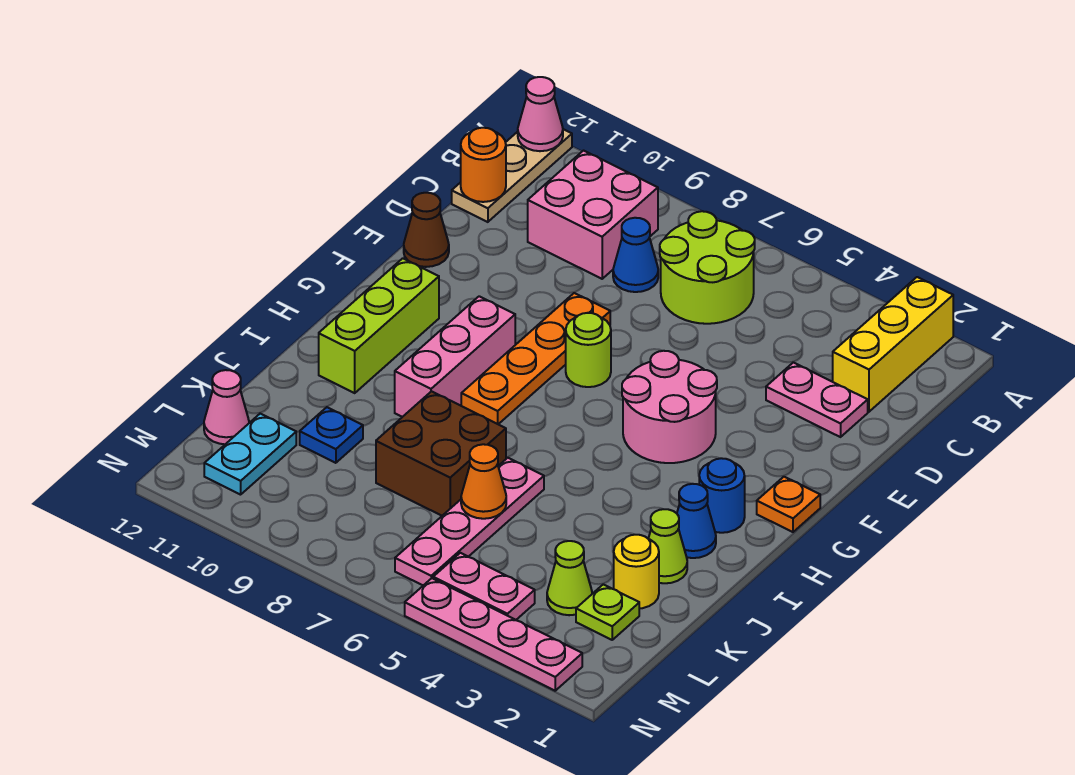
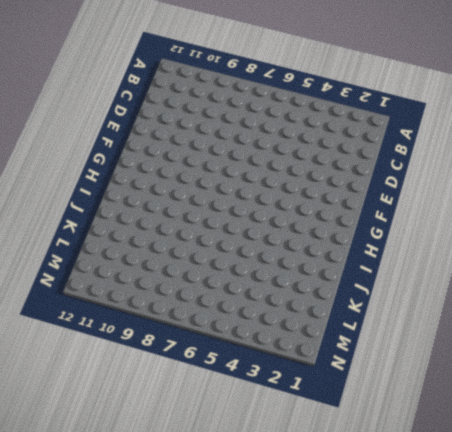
none -> yellow 1x3 brick [833,277,953,412]
none -> tan 1x3 plate [452,129,572,222]
none -> lime 2x2 round brick [660,211,755,324]

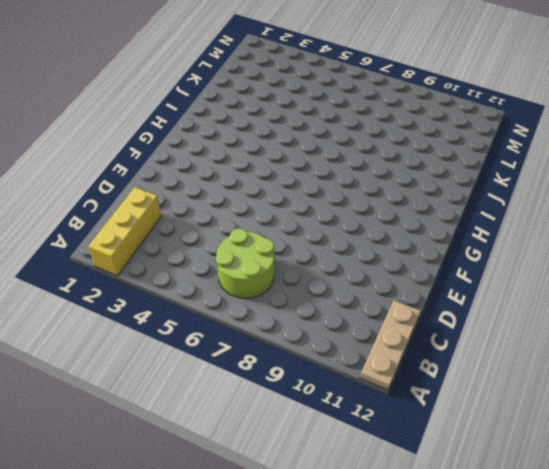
none -> pink 2x2 brick [528,151,658,279]
none -> blue 1x1 cone [613,218,658,292]
none -> pink 1x2 plate [766,362,868,437]

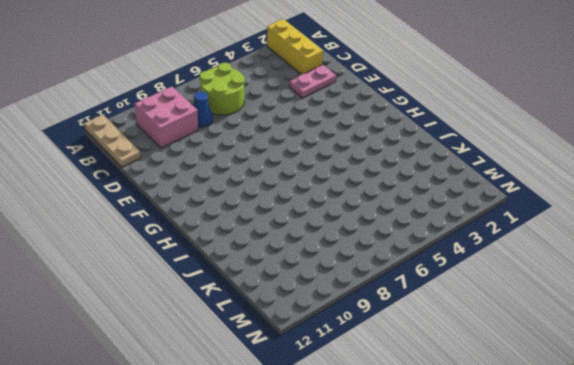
none -> orange 1x4 plate [461,293,610,424]
none -> brown 1x1 cone [404,193,449,267]
none -> pink 2x2 round brick [622,351,717,463]

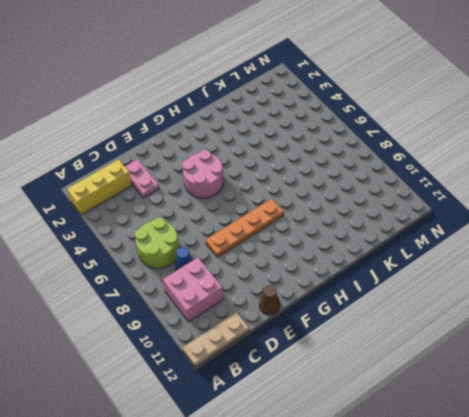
none -> lime 1x1 round brick [566,313,611,387]
none -> orange 1x1 plate [757,477,820,532]
none -> pink 1x3 brick [395,296,515,417]

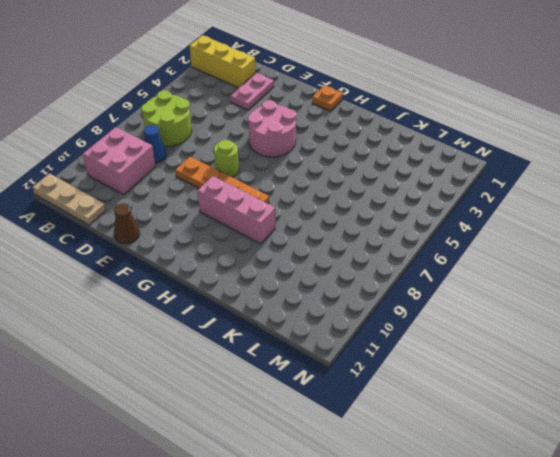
none -> lime 1x3 brick [319,258,439,393]
none -> blue 1x1 round brick [699,458,745,533]
none -> blue 1x1 cone [677,484,716,558]

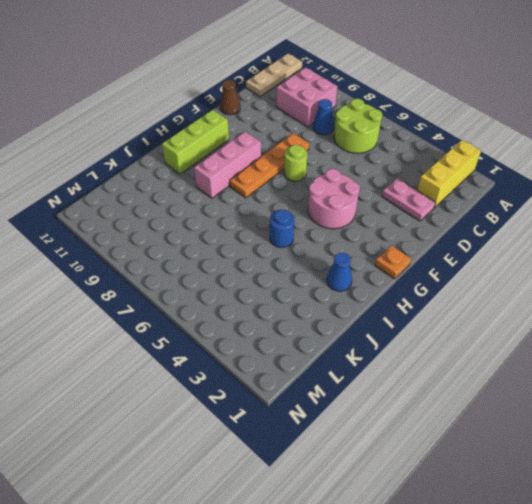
blue 1x1 round brick [270,210,294,247] -> blue 1x1 round brick moved to [699,458,745,533]
none -> lime 1x1 cone [648,509,687,583]
none -> pink 1x4 plate [395,458,544,585]
none -> brown 2x2 brick [376,391,506,516]

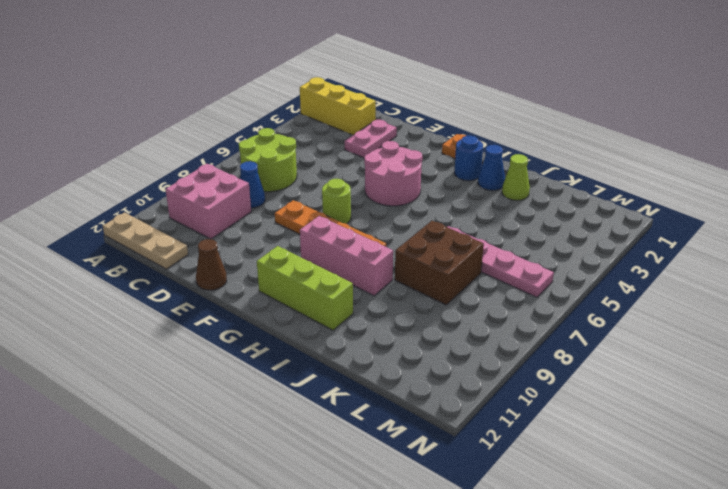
none -> yellow 1x1 round brick [614,535,659,609]
none -> blue 1x1 plate [300,407,363,463]
none -> lime 1x1 plate [576,584,639,640]

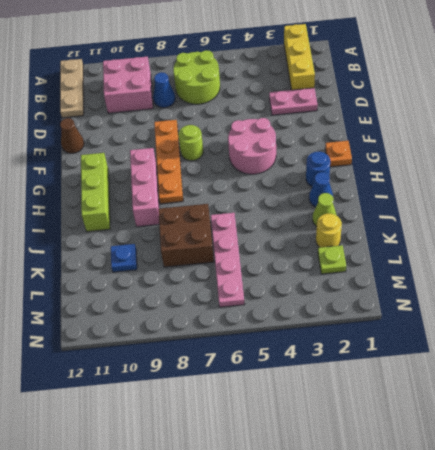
none -> lime 1x1 cone [547,541,592,615]
none -> cyan 1x2 plate [204,414,296,495]
none -> pink 1x1 cone [204,370,249,444]

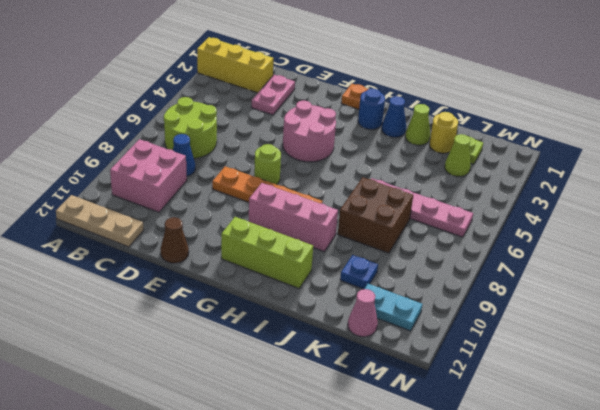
none -> pink 1x2 plate [433,553,535,620]
none -> pink 1x4 plate [405,578,582,691]
none -> pink 1x1 cone [518,77,563,151]

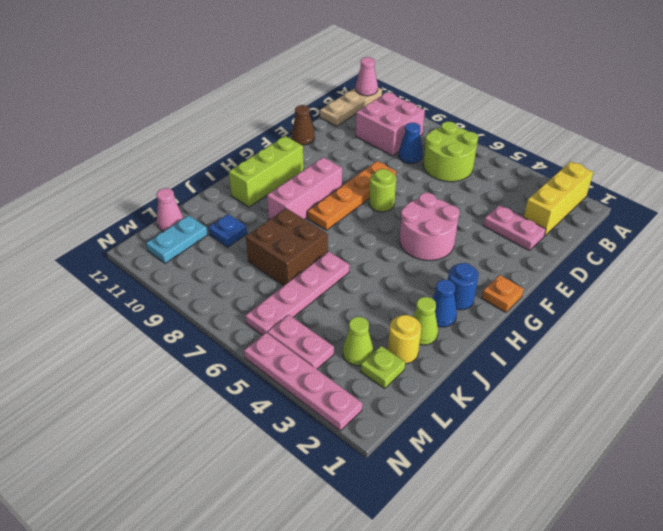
none -> orange 1x1 round brick [461,128,506,202]
none -> orange 1x1 cone [461,444,506,519]

